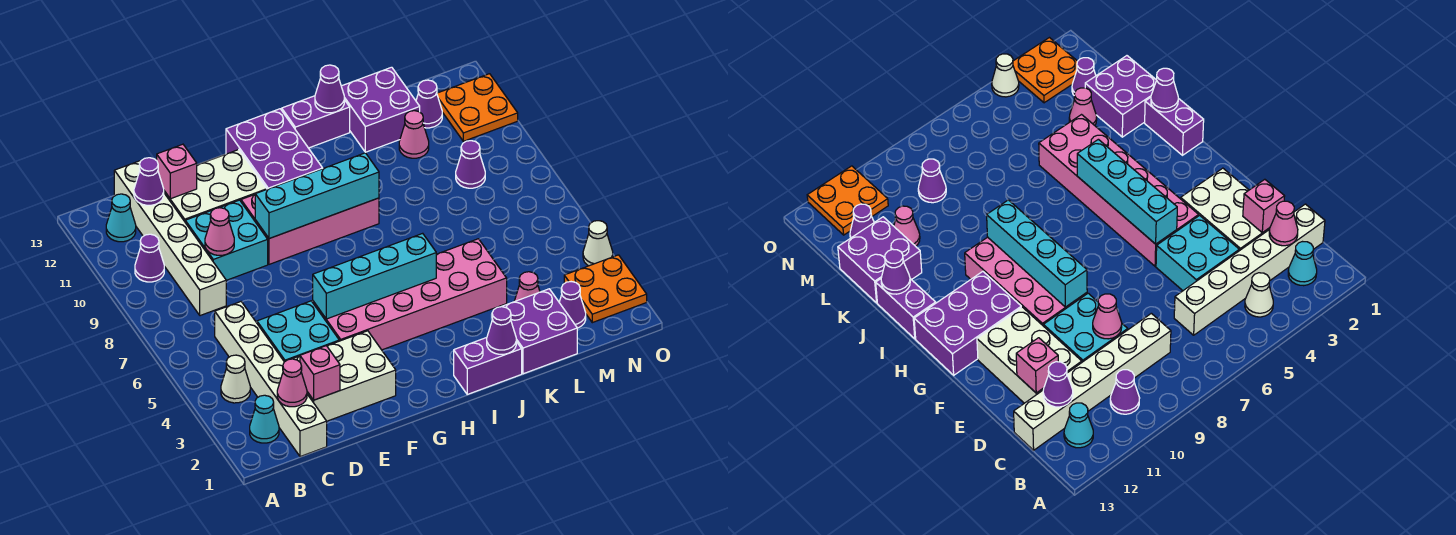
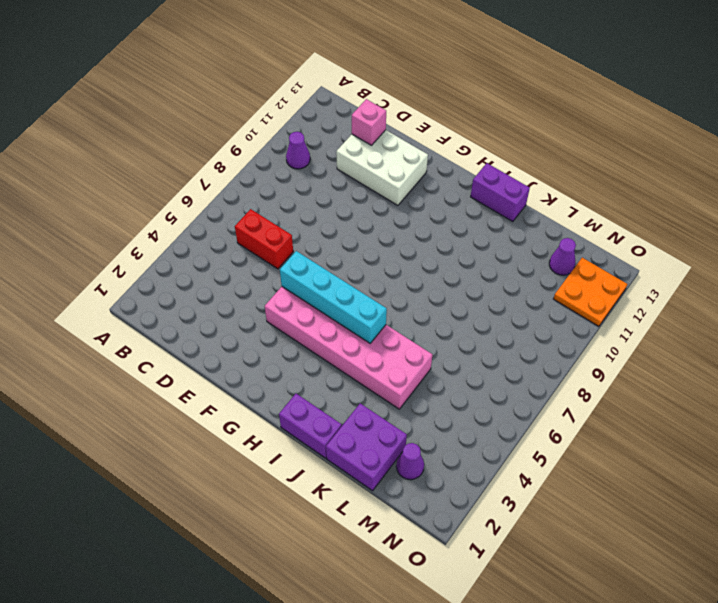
red 1x2 brick [235,209,293,269] -> white 1x6 brick [215,302,327,457]
none -> cyan 1x1 cone [250,395,279,443]
none -> white 1x1 cone [221,355,250,403]
none -> cyan 1x1 cone [106,194,136,242]
none -> white 1x6 brick [114,161,226,316]

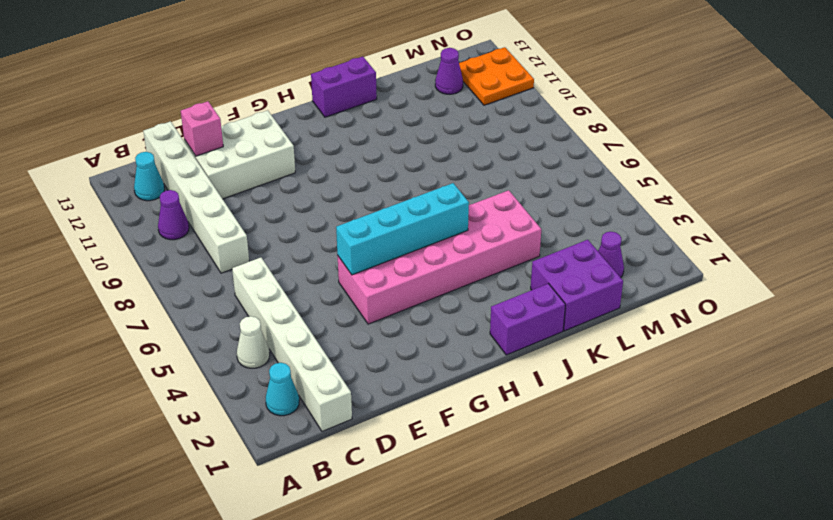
none -> white 2x3 brick [293,331,396,421]
none -> cyan 2x2 brick [257,301,339,362]
none -> cyan 2x2 brick [185,200,268,280]
none -> pink 2x4 brick [241,195,379,264]

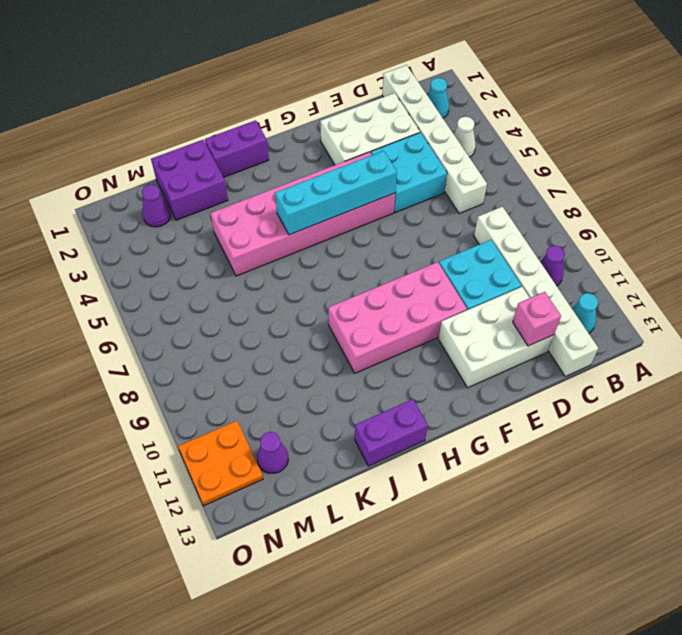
none -> purple 2x3 brick [226,109,323,189]
none -> purple 2x2 brick [341,67,420,152]
none -> pink 1x1 cone [514,272,540,302]
none -> pink 1x1 cone [399,111,429,158]

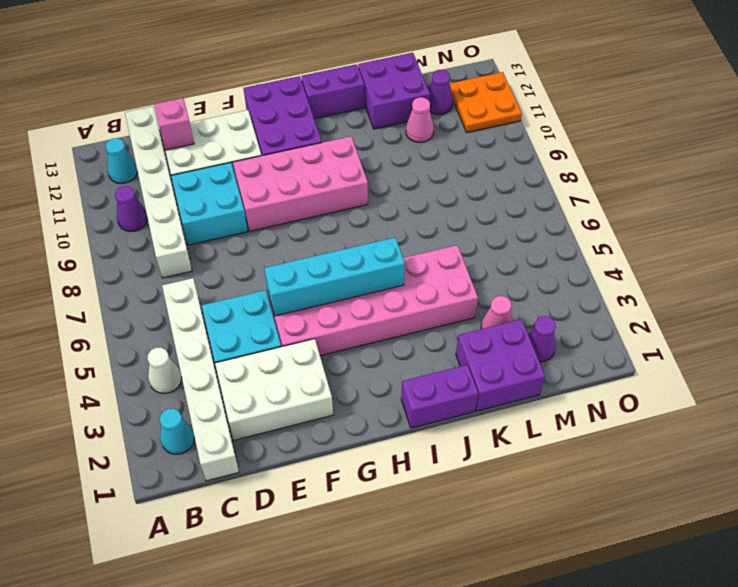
none -> purple 1x1 cone [456,141,485,188]
none -> orange 2x2 plate [564,255,647,323]
none -> white 1x1 cone [583,221,613,266]
none -> pink 1x1 cone [277,359,307,407]

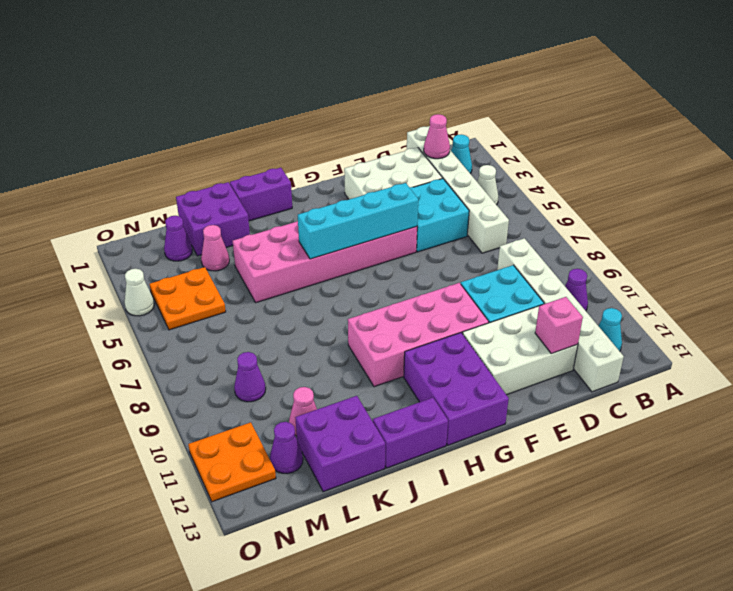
orange 2x2 plate [150,267,226,330] -> orange 2x2 plate moved to [564,255,647,323]
none -> purple 1x1 cone [134,158,164,205]
none -> pink 1x1 brick [300,346,340,400]
none -> pink 1x1 cone [205,208,234,255]
none -> cyan 1x4 brick [255,153,379,239]

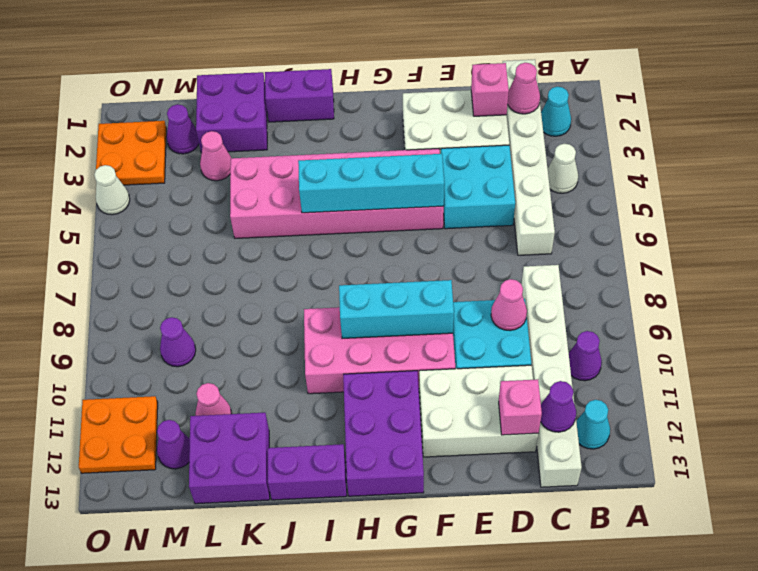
cyan 1x3 brick [339,280,454,338] -> cyan 1x4 brick [255,153,379,239]
none -> purple 1x1 cone [487,307,516,354]
none -> purple 1x1 cone [315,65,344,113]

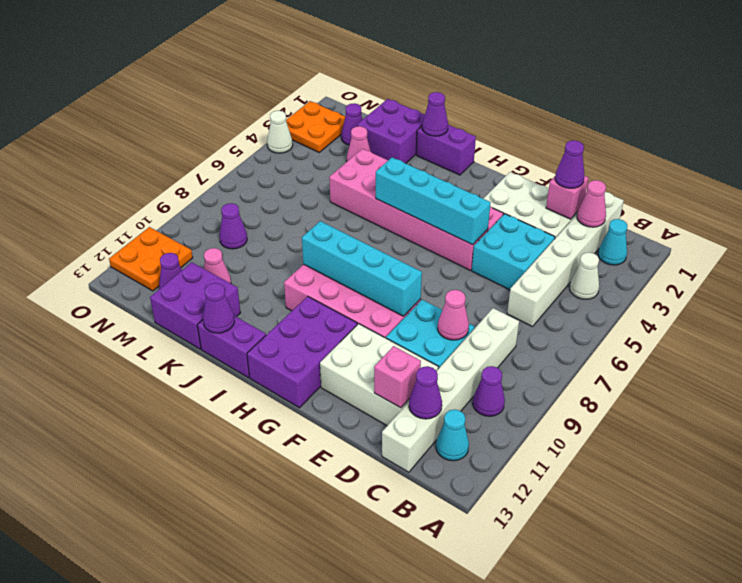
purple 1x1 cone [555,140,584,188] -> none

